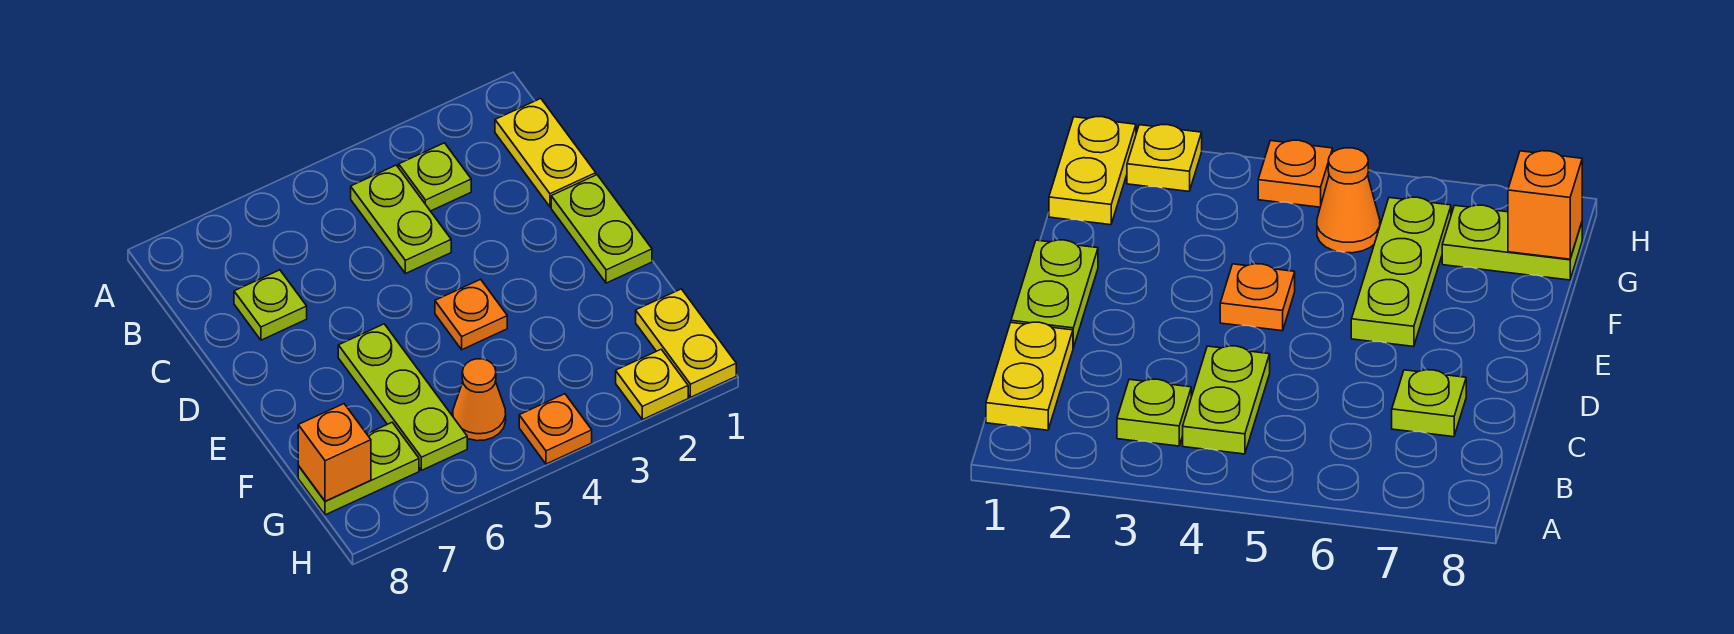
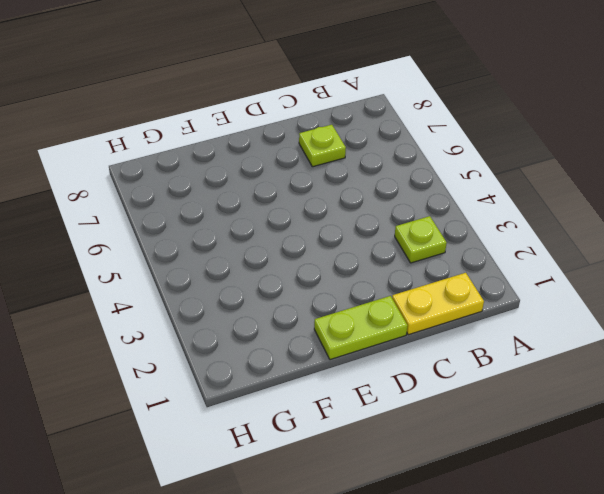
none -> lime 1x2 plate [351,165,451,274]
none -> orange 1x1 plate [435,279,507,350]
none -> lime 1x3 plate [338,324,467,470]

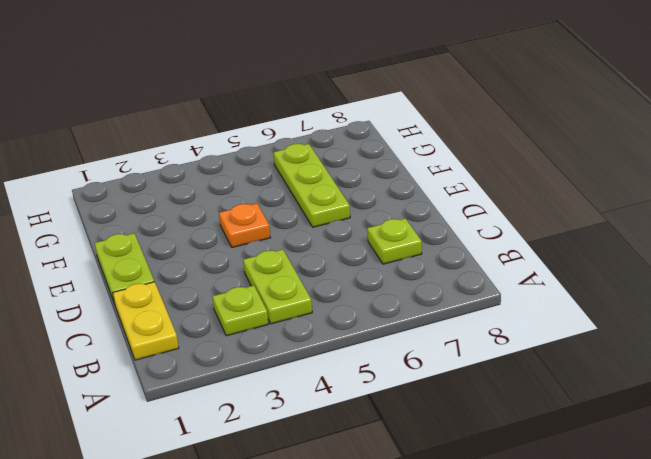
none -> yellow 1x2 plate [636,289,736,397]
none -> orange 1x1 cone [453,359,506,441]
none -> lime 1x2 plate [298,422,419,515]

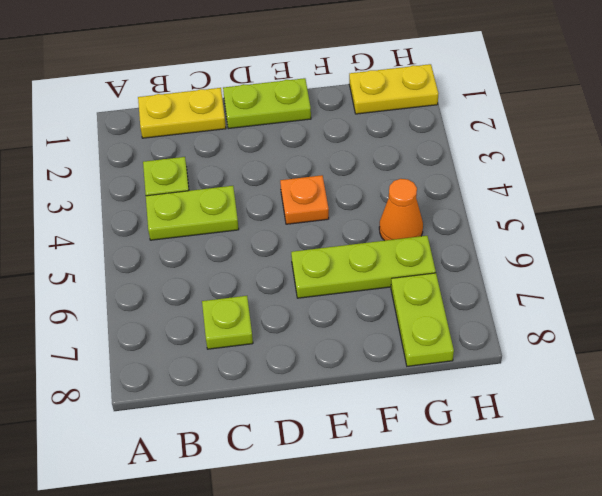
none -> yellow 1x1 plate [616,349,688,420]
none -> orange 1x1 plate [519,394,592,464]
none -> orange 1x1 brick [298,404,371,501]

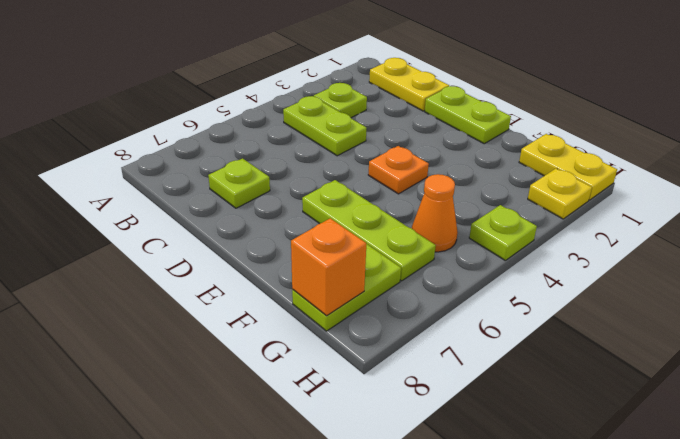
lime 1x1 plate [469,205,537,260] -> orange 1x1 plate [519,394,592,464]

